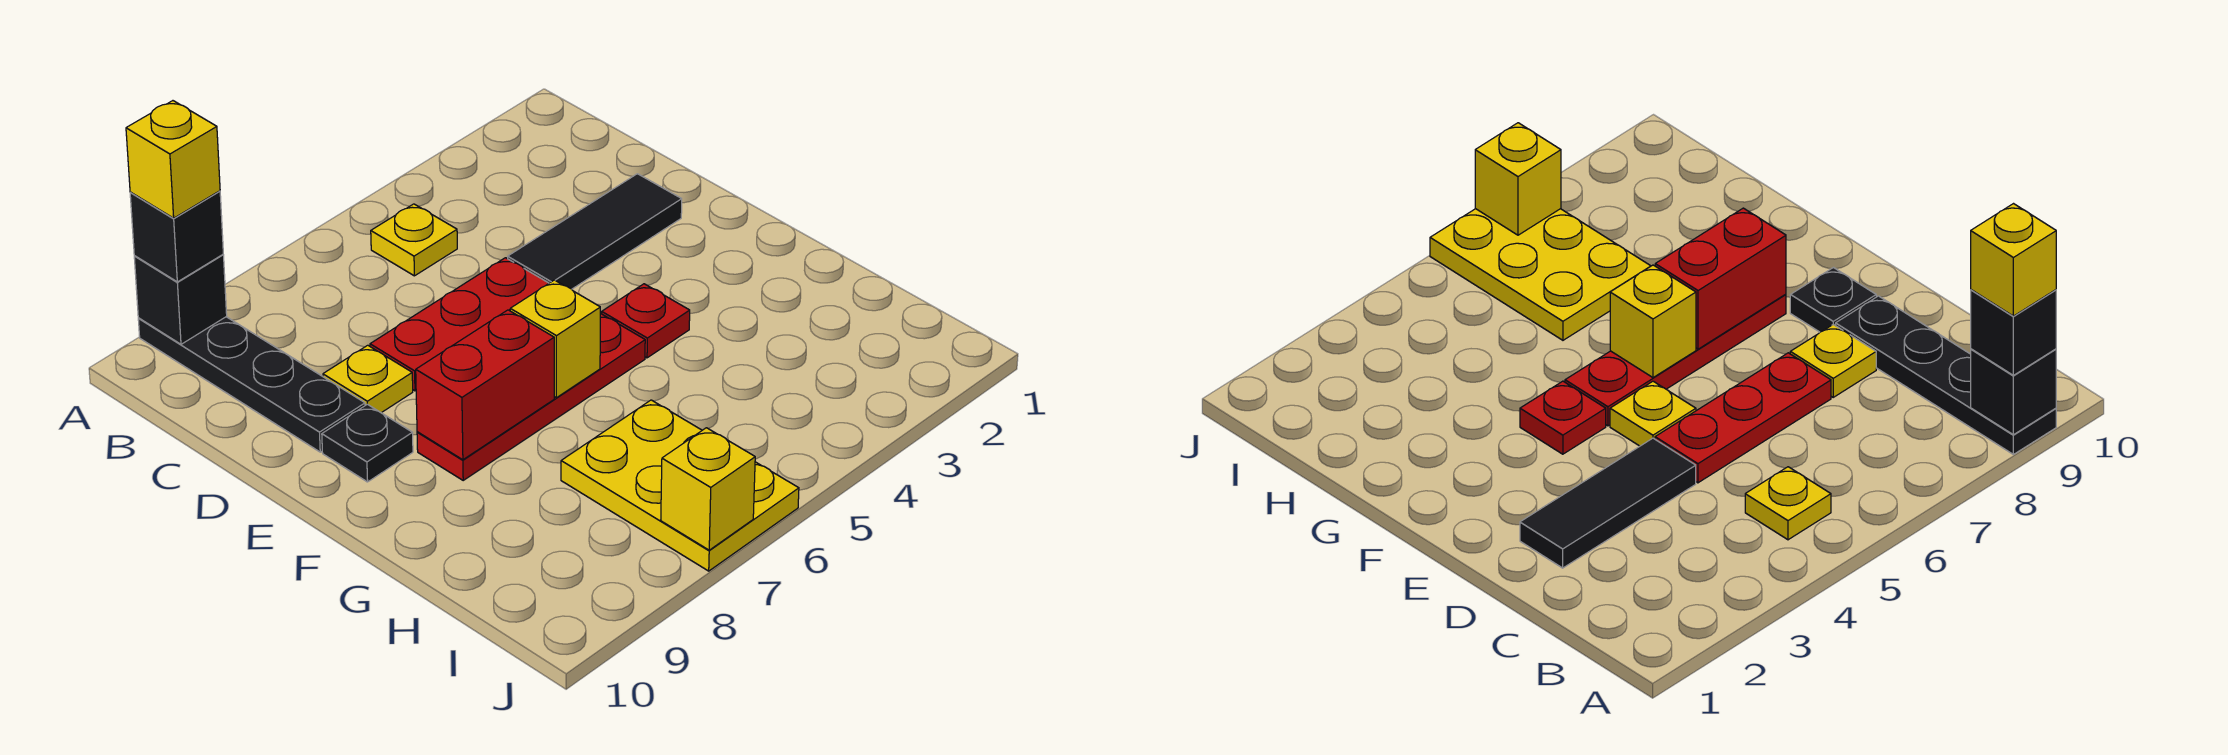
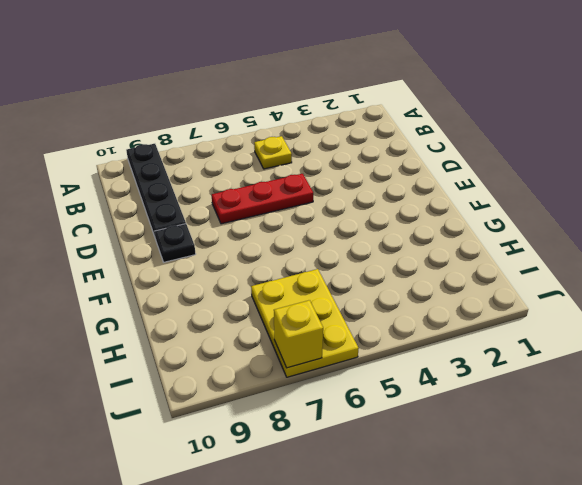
none -> black 1x3 tile [508,174,682,289]
none -> yellow 1x1 plate [323,345,413,413]
none -> yellow 1x1 plate [1610,381,1696,446]

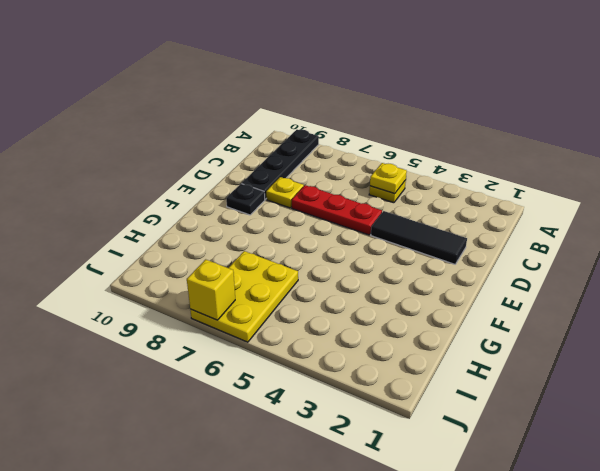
yellow 1x1 plate [370,163,407,194] -> yellow 1x1 plate moved to [1610,381,1696,446]
none -> red 1x1 plate [602,284,690,358]
none -> red 1x4 plate [417,313,645,480]
none -> black 1x1 brick [134,255,227,344]

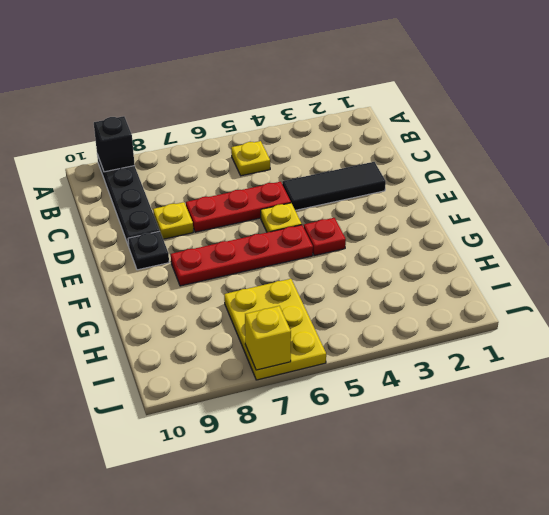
none -> yellow 1x1 brick [510,280,600,398]
none -> red 1x2 brick [416,310,554,460]
none -> black 1x1 brick [130,191,223,282]

